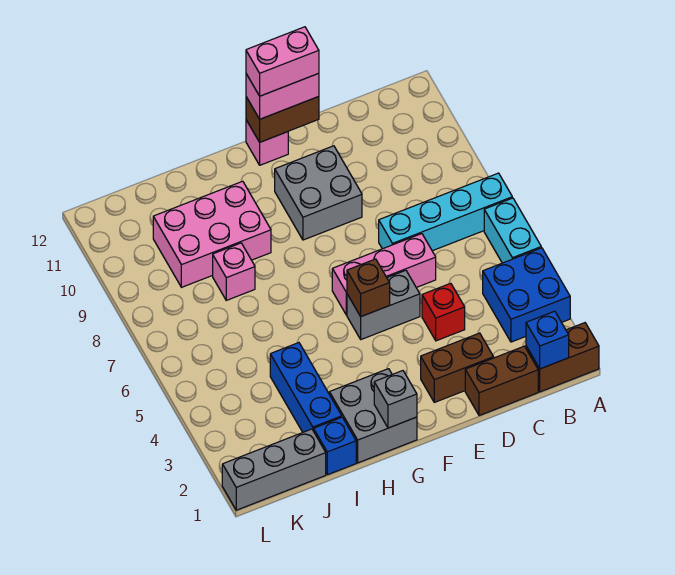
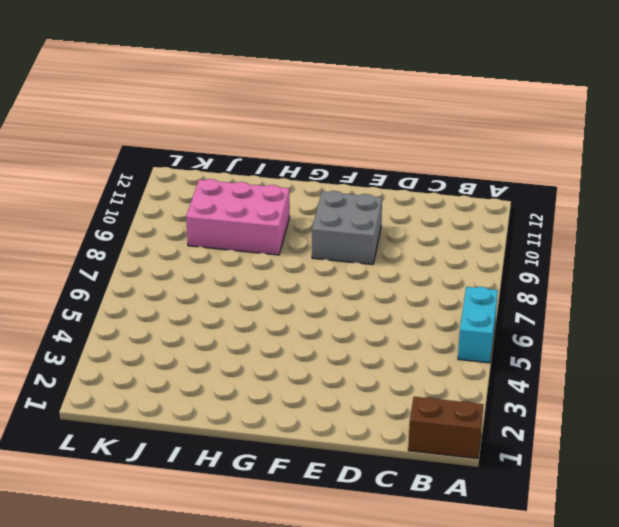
none -> blue 2x2 brick [483,248,570,342]
none -> cyan 1x4 brick [379,173,512,251]
none -> brown 1x2 brick [465,346,538,416]

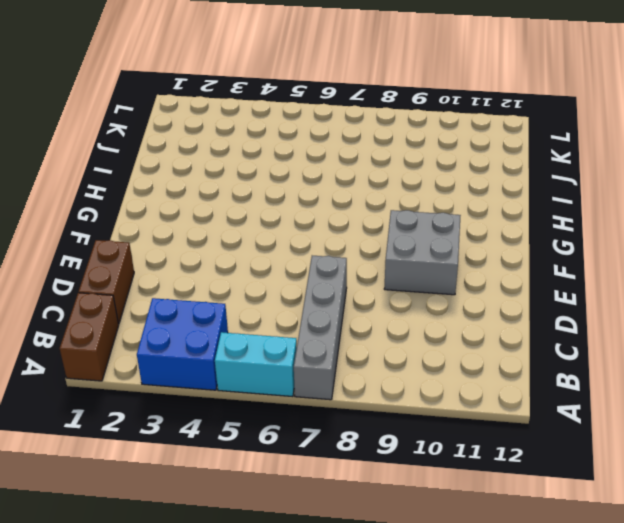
grey 1x4 brick [294,256,347,400] -> cyan 1x4 brick [379,173,512,251]
none -> brown 1x2 brick [421,333,494,402]
none -> red 1x1 brick [422,283,465,341]
none -> pink 1x3 brick [332,234,436,315]

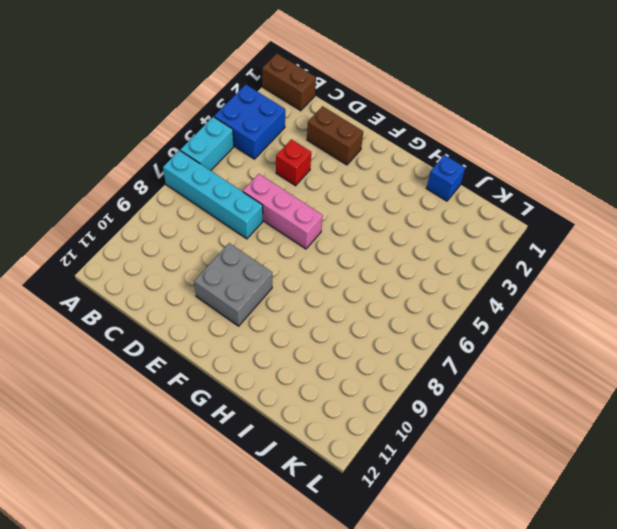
none -> brown 1x2 brick [465,346,538,416]
none -> grey 1x2 brick [347,270,420,339]
none -> pink 1x1 brick [246,120,288,165]

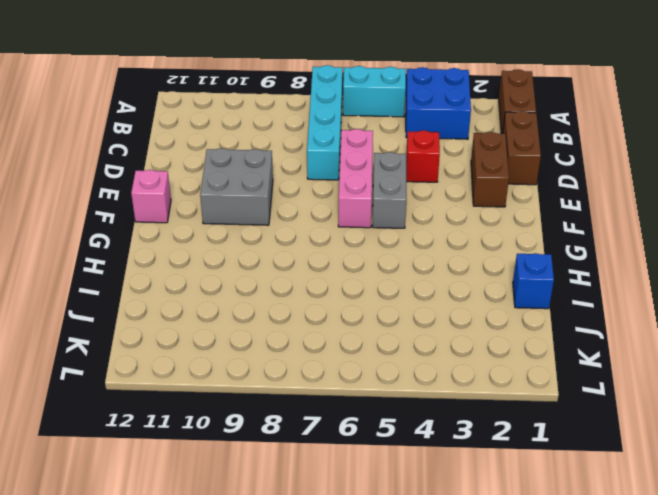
none -> grey 2x2 brick [329,369,417,463]
none -> pink 2x3 brick [153,181,271,287]
none -> blue 1x3 brick [270,343,342,432]

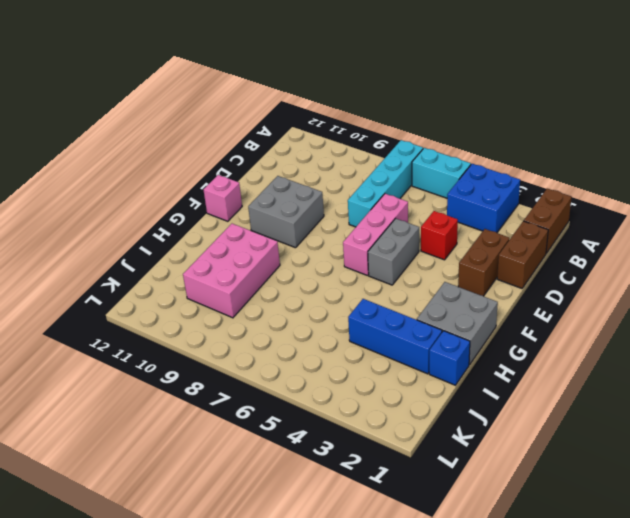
none -> pink 1x1 brick [213,243,255,300]
none -> grey 1x3 brick [222,429,326,510]
none -> blue 1x1 brick [526,311,569,369]

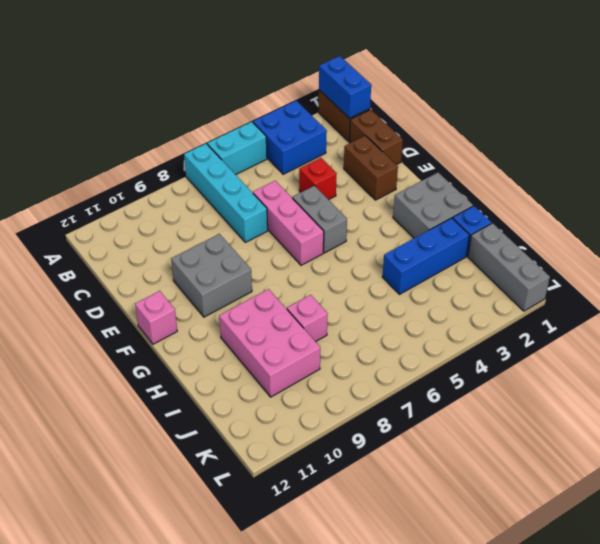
blue 1x2 brick [319,56,371,119] -> blue 1x1 brick [526,311,569,369]
none -> brown 1x2 brick [246,97,319,142]
none -> brown 1x1 brick [347,259,390,316]
none -> grey 1x1 brick [374,371,417,428]

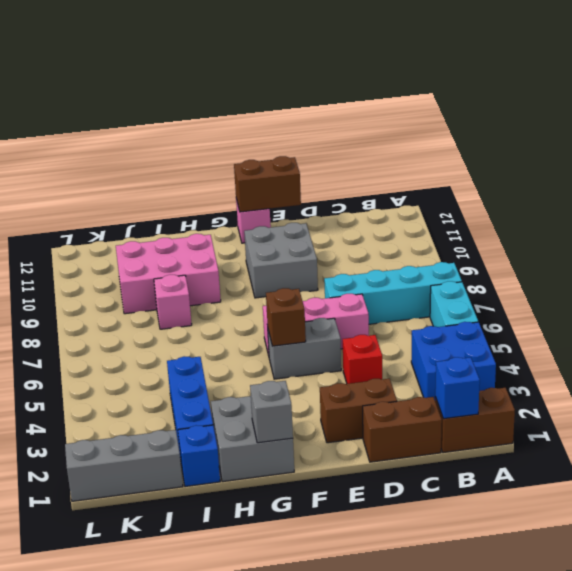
none -> pink 1x2 brick [246,73,319,119]
none -> pink 1x2 brick [246,27,319,96]

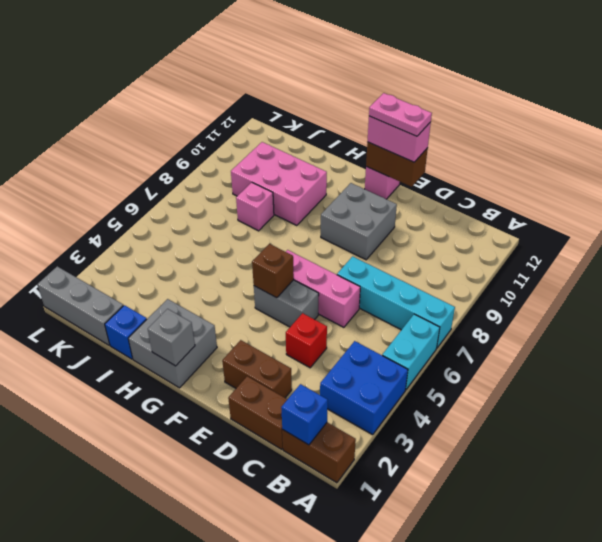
pink 1x2 plate [369,93,432,136] -> pink 1x2 brick [246,27,319,96]
none -> blue 1x3 brick [270,343,342,432]

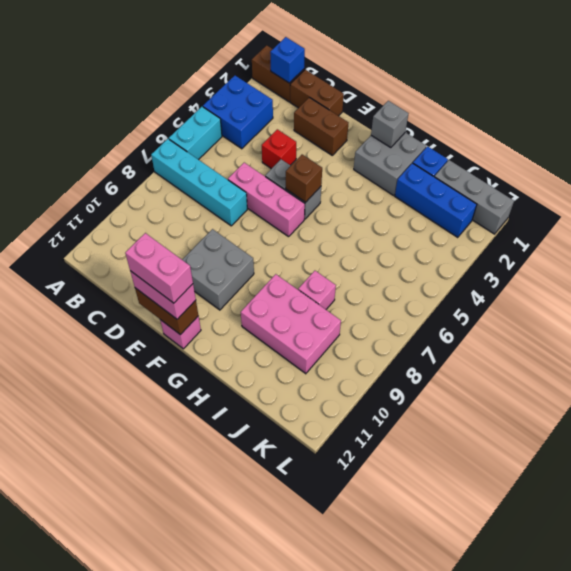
blue 1x3 brick [395,163,477,238] -> blue 1x3 brick turned to [270,343,342,432]

